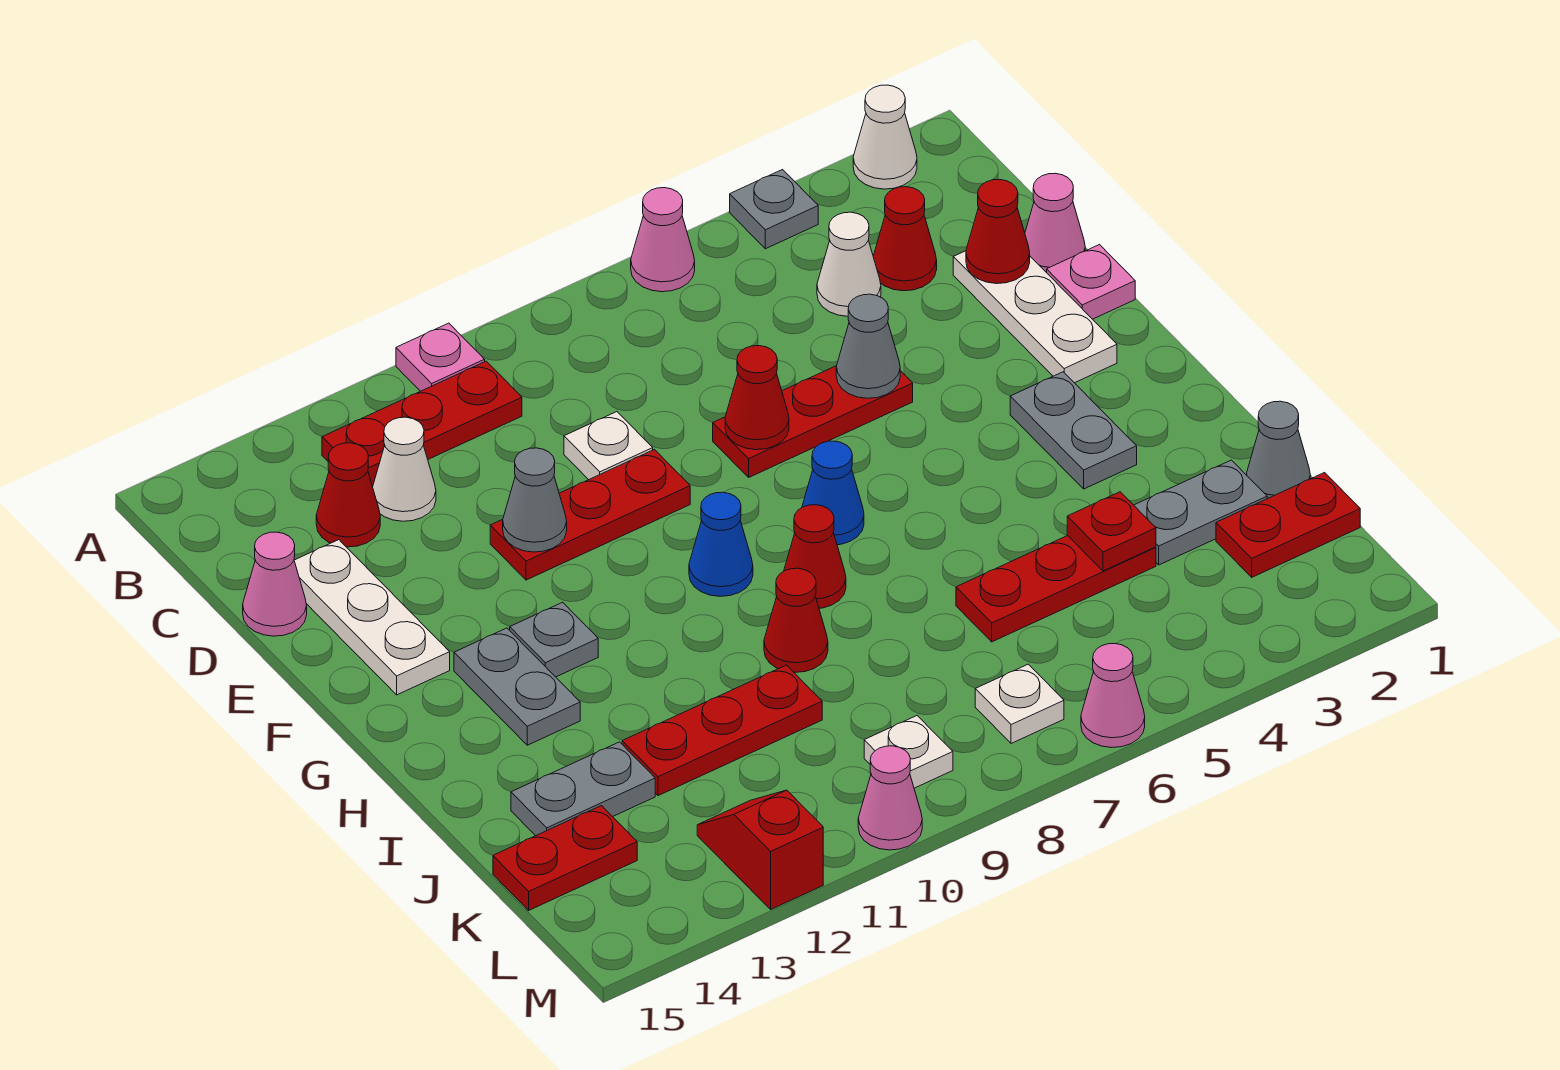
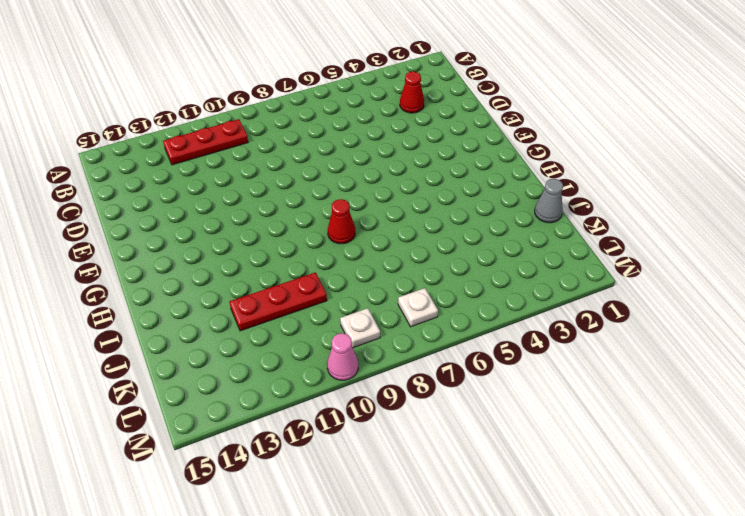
none -> white 1x1 cone [853,85,917,189]
none -> grey 1x1 plate [730,170,818,249]
none -> pink 1x1 cone [631,188,695,292]
none -> pink 1x1 plate [396,323,485,391]

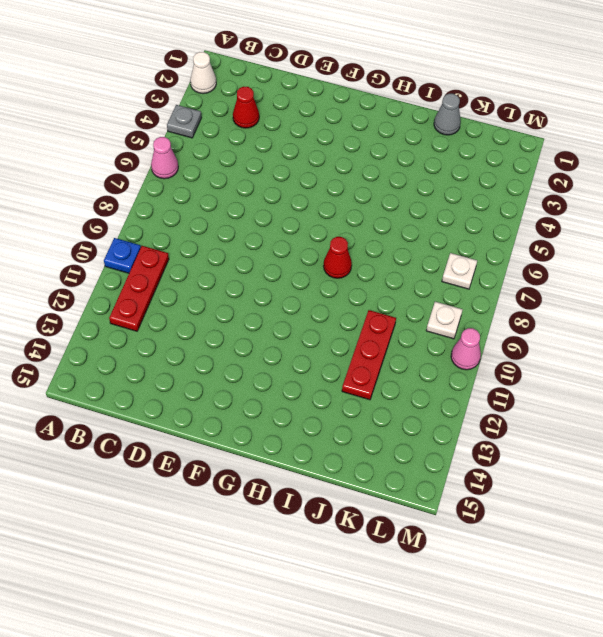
blue 1x1 plate [104,238,141,273] -> pink 1x1 plate [396,323,485,391]
none -> white 1x1 cone [817,212,881,316]
none -> white 1x1 cone [373,417,436,521]
none -> red 1x1 cone [316,443,380,547]
none -> pink 1x1 cone [1025,173,1085,273]

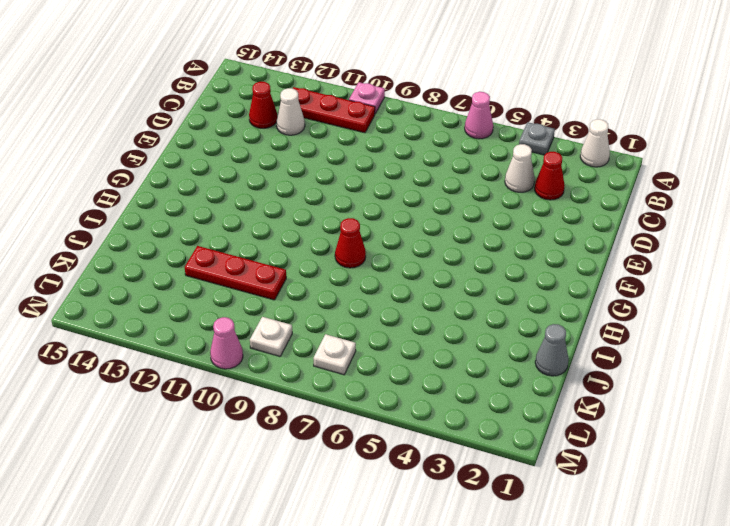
none -> pink 1x1 cone [1025,173,1085,273]
none -> white 1x3 plate [953,251,1117,383]
none -> white 1x1 plate [564,412,653,480]
none -> white 1x3 plate [294,540,450,695]

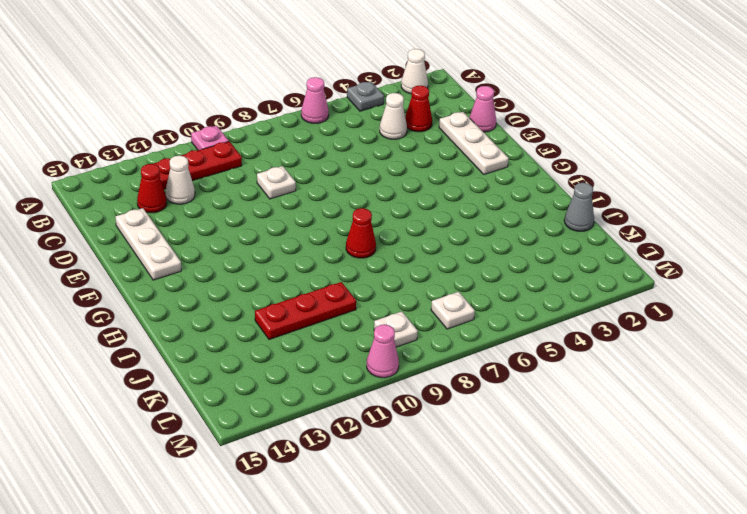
none -> pink 1x1 cone [243,532,307,636]
none -> pink 1x1 plate [1047,245,1135,319]
none -> red 1x3 plate [713,366,913,477]
none -> red 1x3 plate [490,450,690,580]

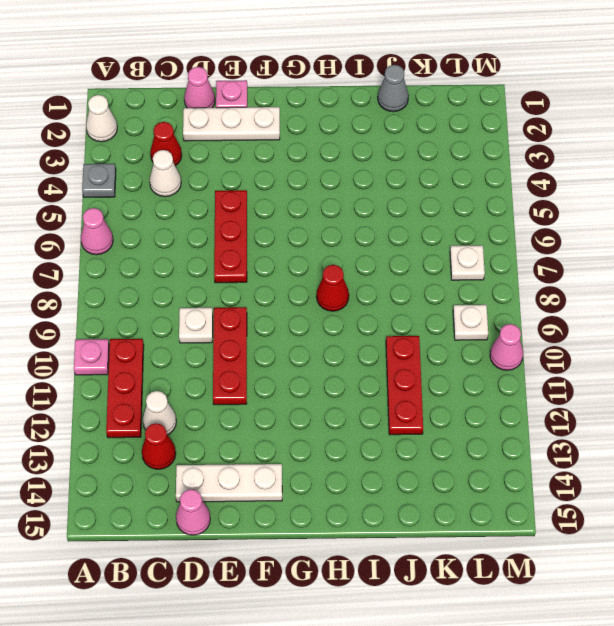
none -> grey 1x2 plate [1010,372,1137,489]
none -> blue 1x1 cone [802,441,864,545]
none -> blue 1x1 cone [689,492,753,596]
none -> grey 1x1 plate [510,602,598,677]

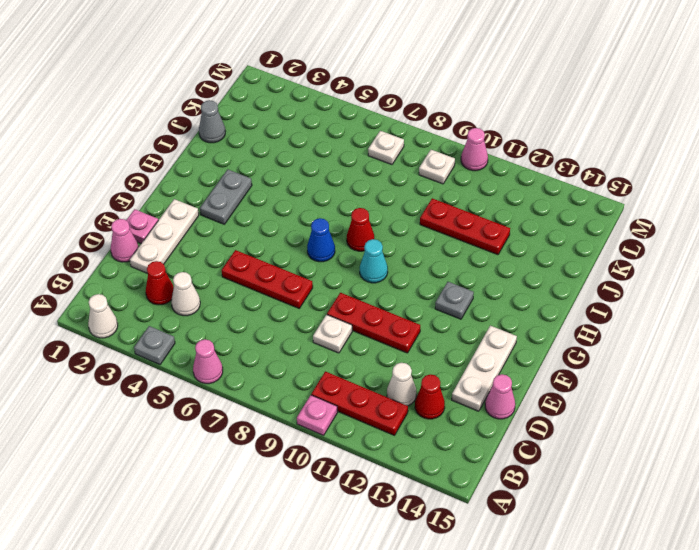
cyan 1x1 cone [360,239,388,283] -> blue 1x1 cone [689,492,753,596]
none -> grey 1x2 plate [454,628,580,745]
none -> red 1x1 cone [764,568,828,672]
none -> grey 1x2 plate [1134,460,1267,565]
none -> red 1x3 plate [956,536,1156,642]

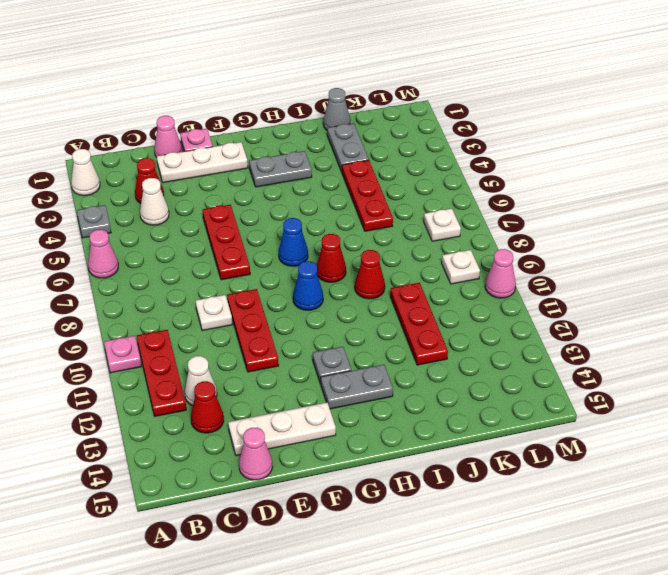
none -> grey 1x2 plate [511,742,655,836]
none -> red 1x2 plate [1216,473,1360,577]
none -> red 1x2 plate [493,806,637,910]
none -> red 1x2 slope [697,790,823,909]

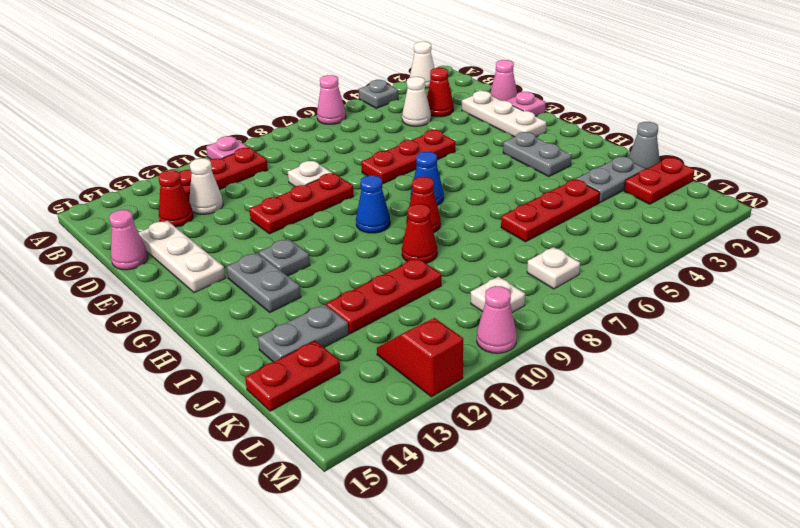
none -> pink 1x1 cone [1081,644,1145,748]
none -> red 1x1 cone [966,180,1030,284]
none -> grey 1x1 cone [836,294,900,398]
none -> red 1x1 cone [725,346,789,450]

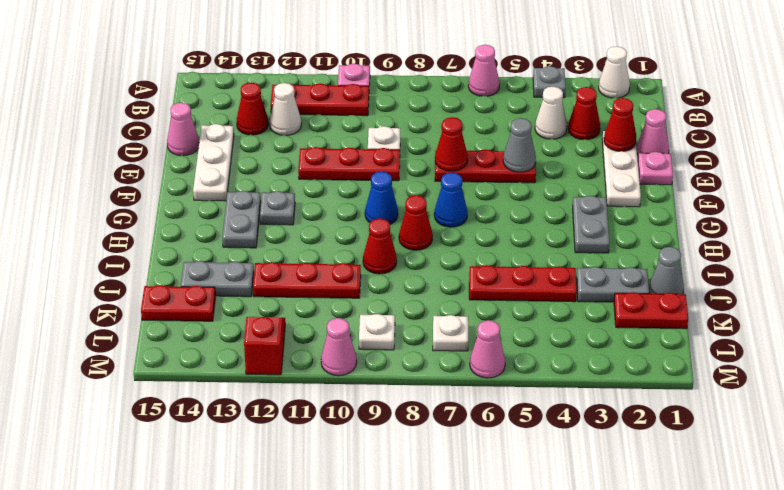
none -> grey 1x1 cone [503,448,567,552]
none -> red 1x1 plate [1067,492,1156,571]

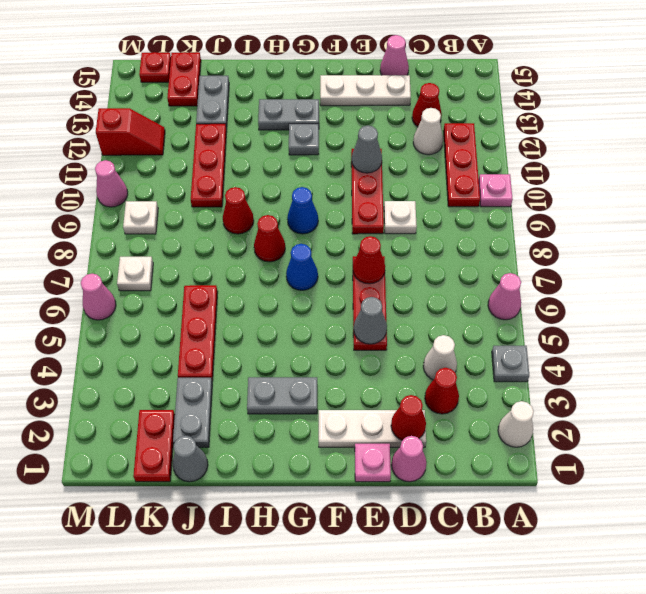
red 1x1 plate [139,52,171,82] -> red 1x1 plate moved to [1067,492,1156,571]

